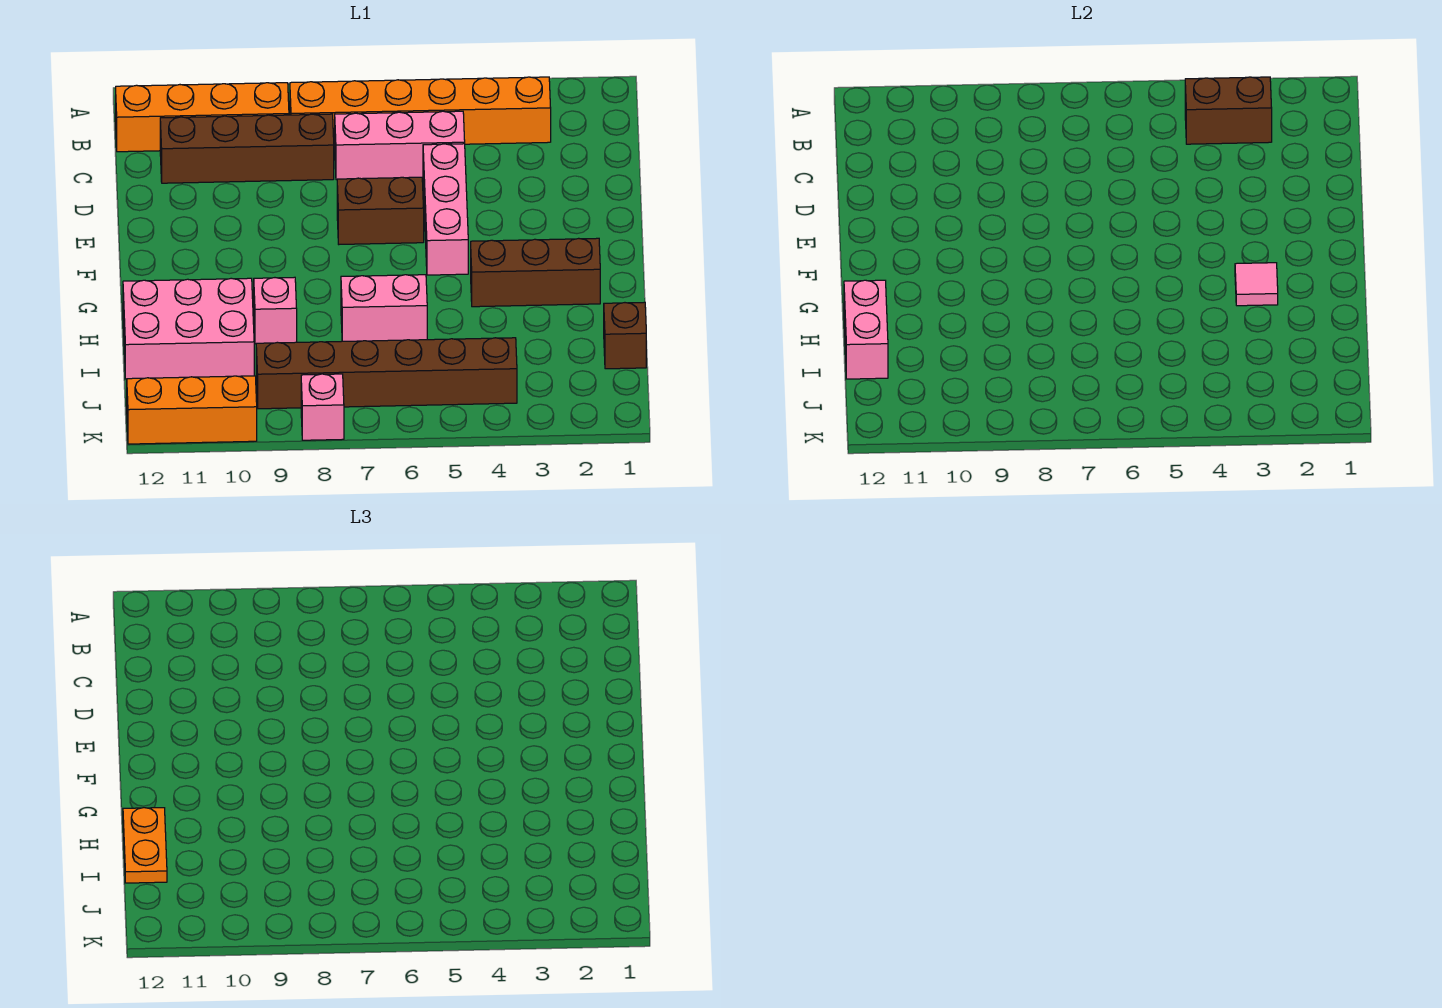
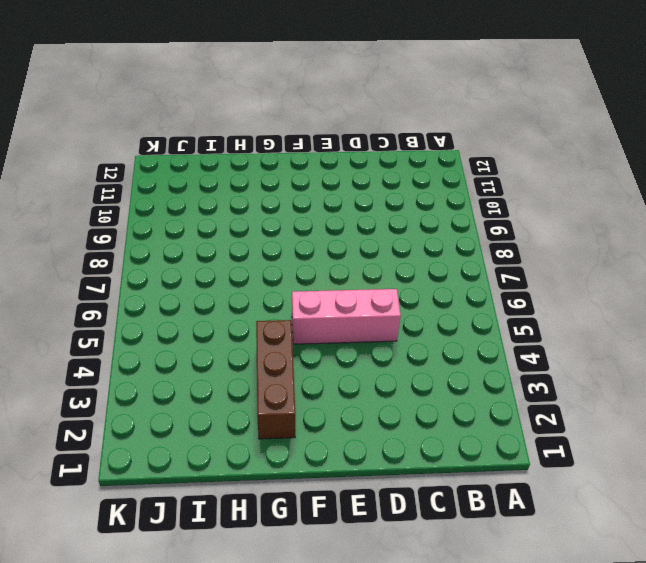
none -> orange 1x6 brick [290,77,551,147]
none -> orange 1x4 brick [116,83,289,152]
none -> pink 1x3 brick [335,111,465,180]

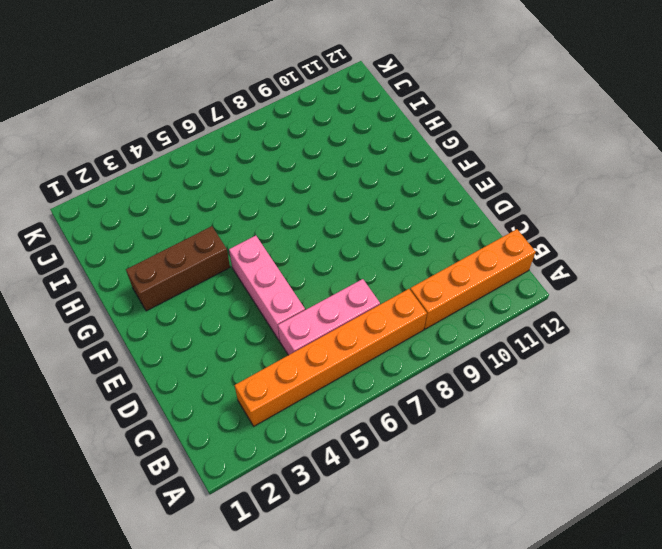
none -> brown 1x4 brick [160,114,334,183]
none -> brown 1x2 brick [337,177,424,244]
none -> pink 1x2 brick [341,275,427,341]

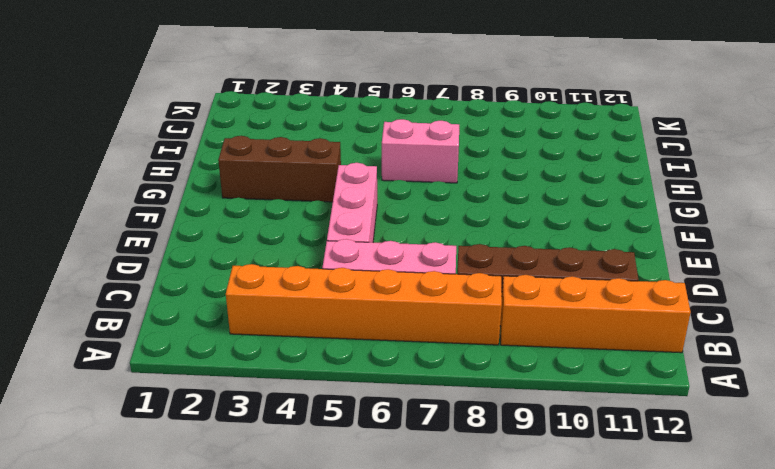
none -> brown 1x2 brick [337,177,424,244]
none -> pink 1x1 brick [254,277,297,344]
none -> pink 2x3 brick [123,278,254,379]

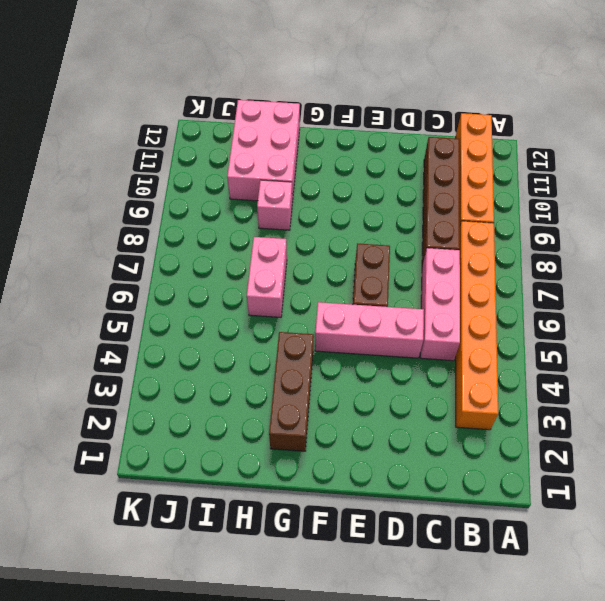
none -> brown 1x1 brick [604,302,646,369]
none -> brown 1x6 brick [256,338,517,409]
none -> pink 1x1 brick [301,374,344,440]

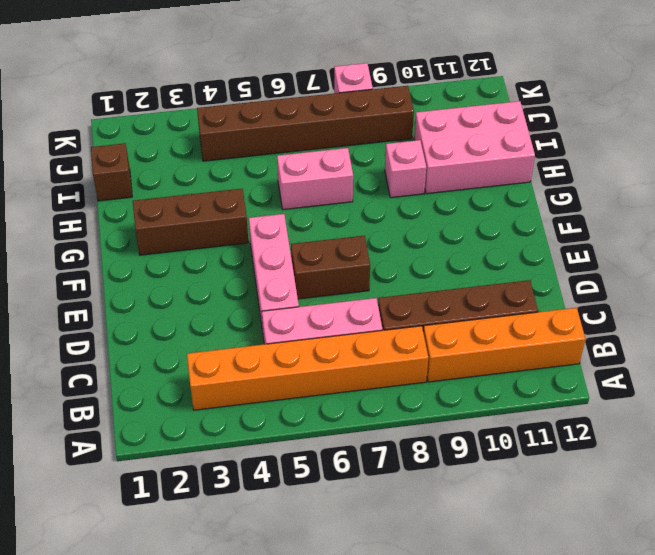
none -> orange 1x3 brick [127,376,257,444]
none -> brown 1x2 brick [1185,77,1272,144]
none -> pink 1x1 tile [1235,263,1278,306]

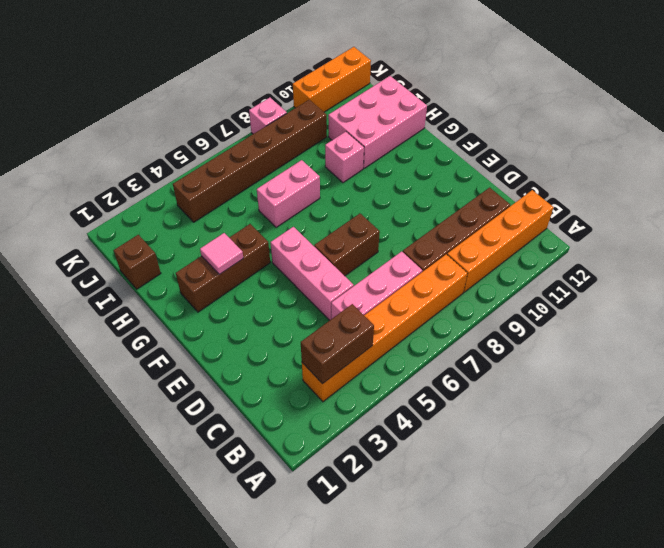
none -> pink 1x2 brick [844,280,888,379]
none -> orange 1x2 plate [123,808,167,883]

